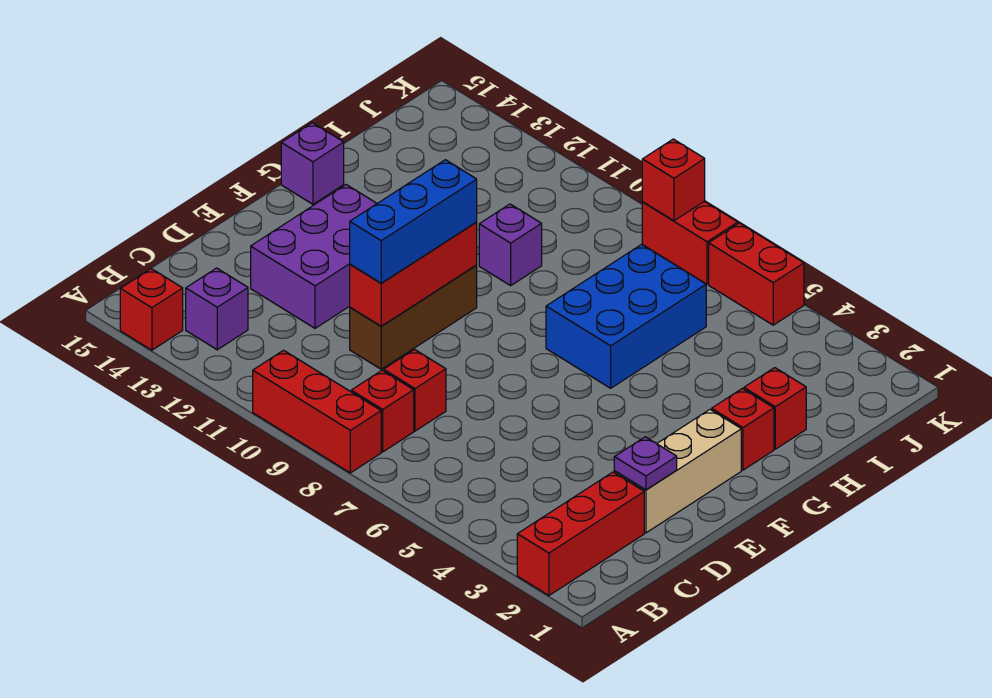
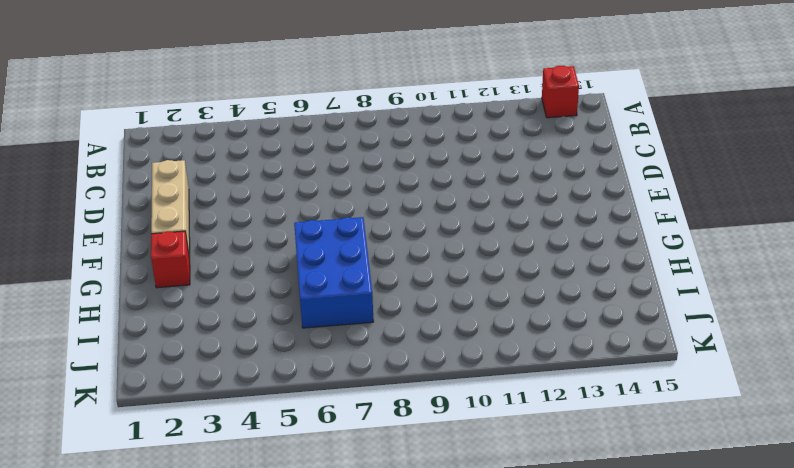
none -> red 1x3 brick [517,472,644,596]
none -> red 1x3 brick [253,350,381,473]
none -> red 1x1 brick [351,370,414,452]

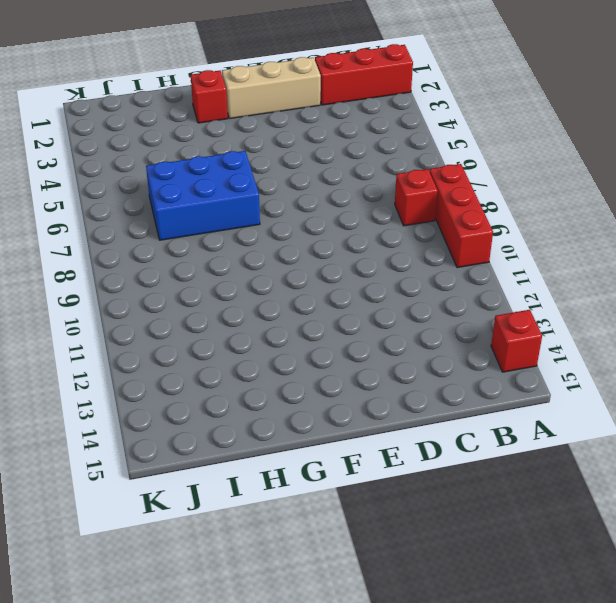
none -> purple 1x1 brick [186,268,248,350]
none -> red 1x1 brick [384,349,446,431]
none -> brown 1x3 brick [350,265,477,369]

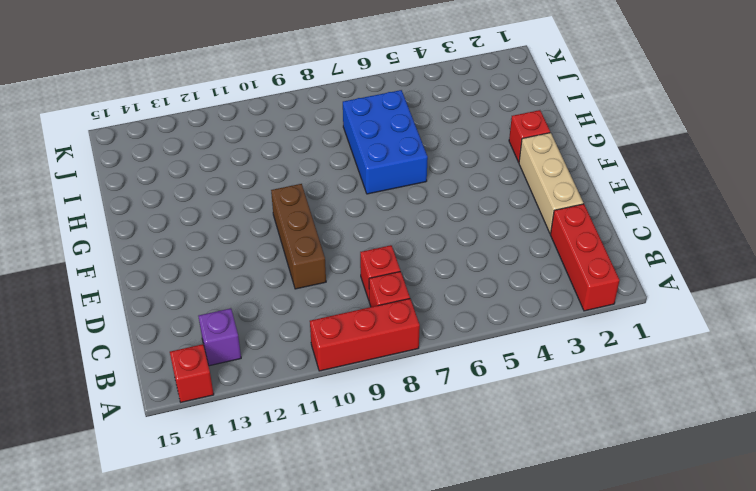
none -> purple 2x3 brick [251,185,377,328]
none -> purple 1x1 brick [281,123,344,204]
none -> red 1x1 brick [744,368,806,449]

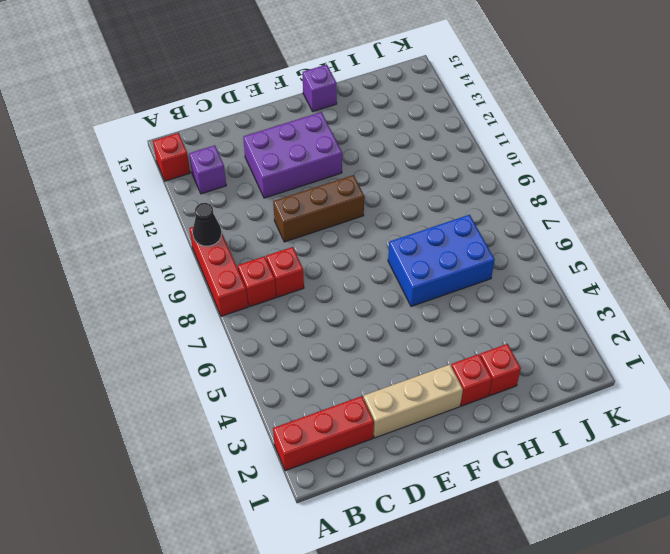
black 1x1 cone [193,203,222,246] -> none
none -> purple 1x1 brick [479,204,542,286]
none -> red 1x2 brick [709,223,804,325]
none -> red 1x2 brick [642,201,738,284]

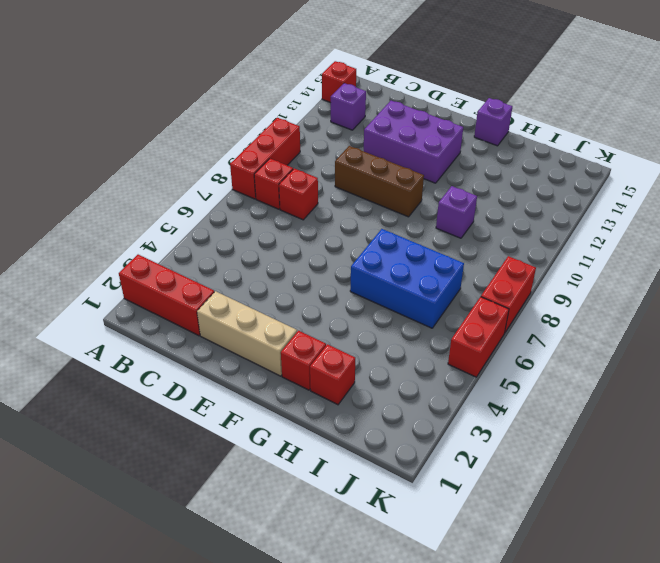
none -> purple 1x1 plate [614,437,677,490]
none -> red 1x3 brick [350,222,477,326]
none -> red 1x1 brick [642,139,705,221]

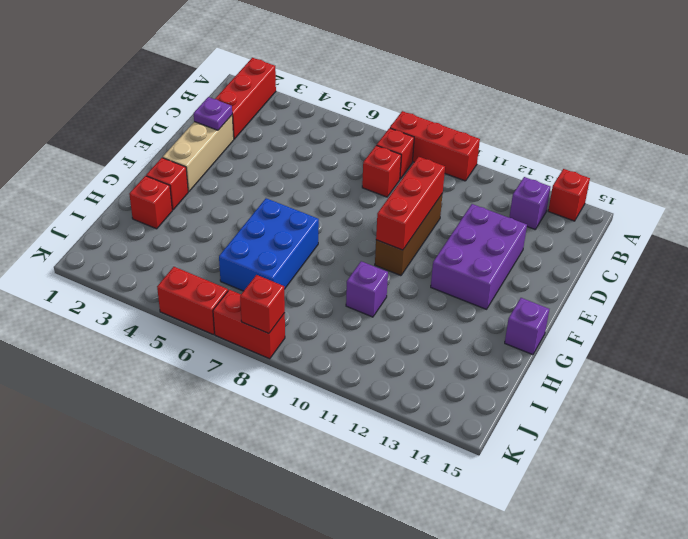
none -> blue 1x3 brick [350,160,477,283]

